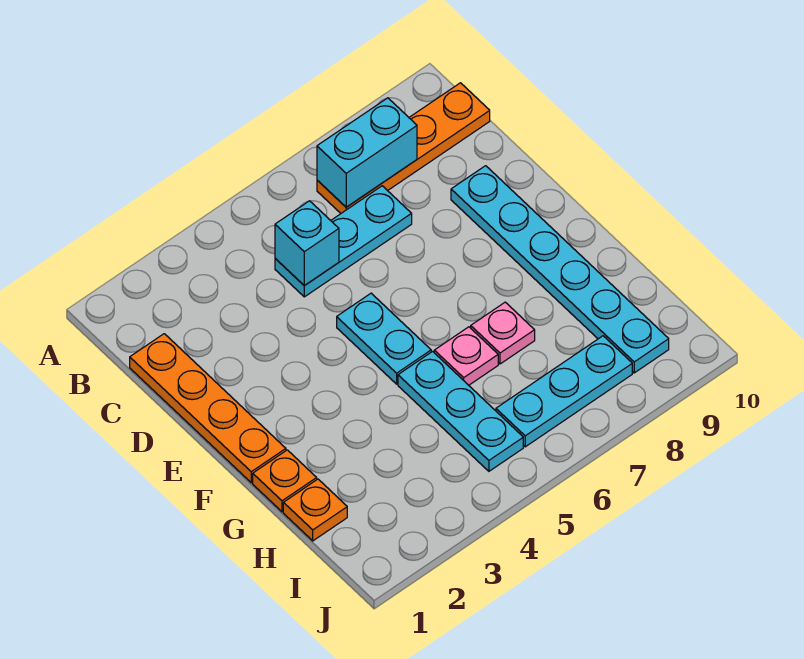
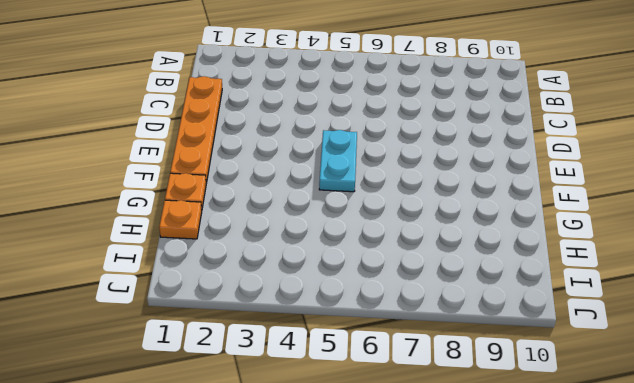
none -> orange 1x4 plate [317,83,490,213]
none -> cyan 1x3 plate [275,186,412,297]
none -> cyan 1x6 plate [451,166,669,373]

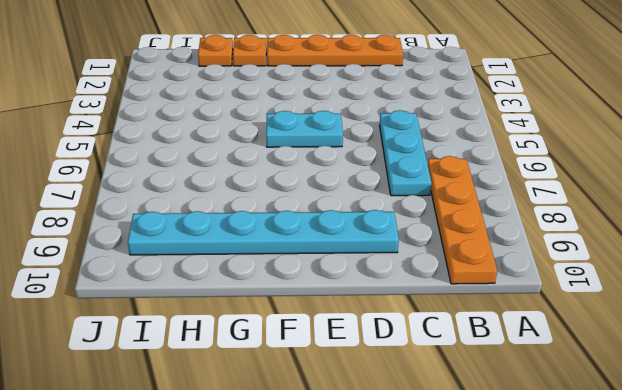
none -> cyan 1x3 plate [398,351,523,471]
none -> pink 1x1 plate [434,327,498,385]
none -> pink 1x1 plate [471,302,535,364]

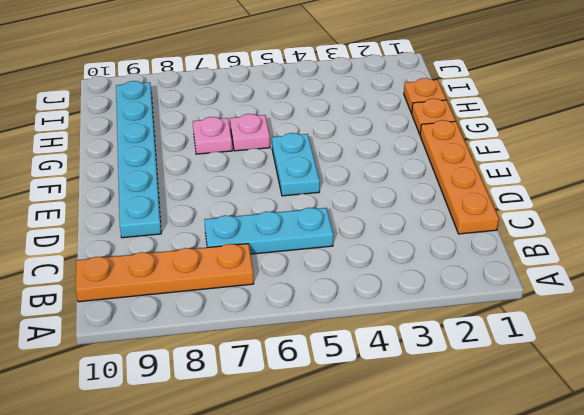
none -> cyan 1x3 plate [398,351,523,471]
none -> cyan 1x3 plate [496,336,632,447]
none -> cyan 1x2 brick [317,98,417,207]

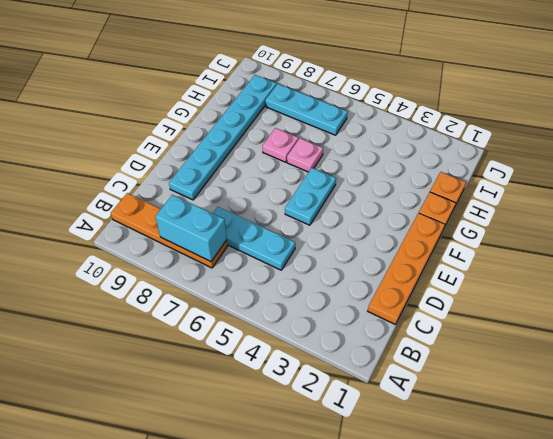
none -> cyan 1x3 plate [398,351,523,471]
none -> cyan 1x1 brick [275,201,339,286]

